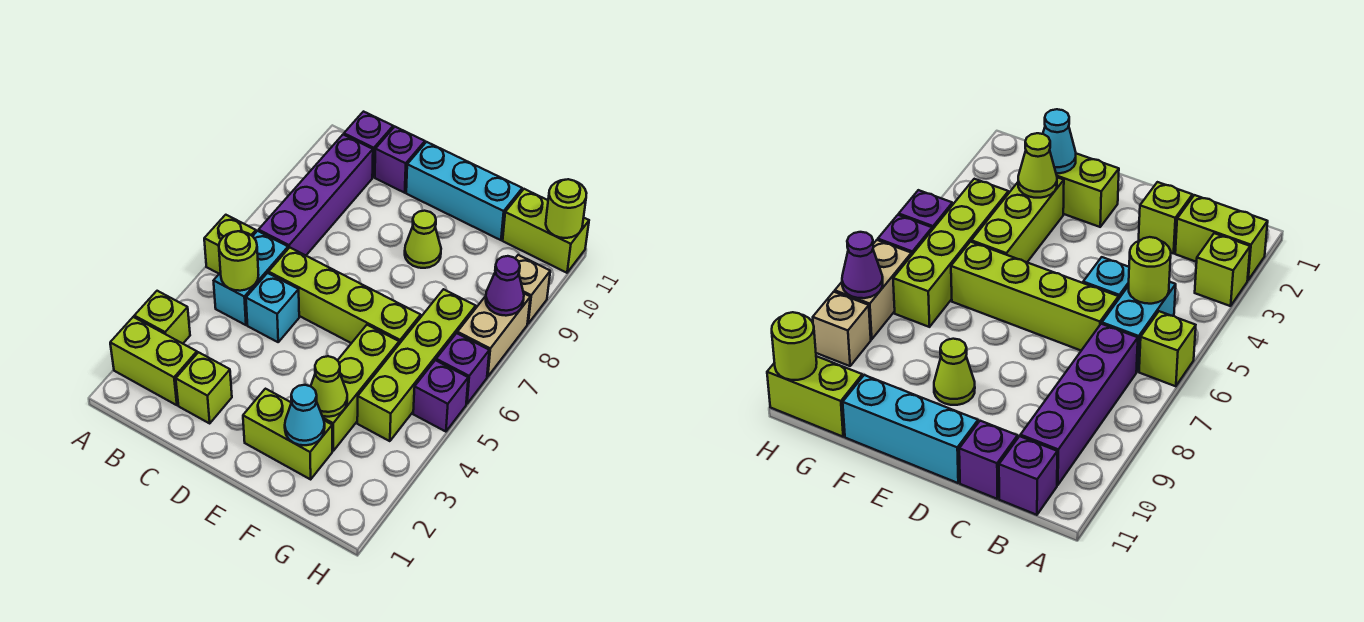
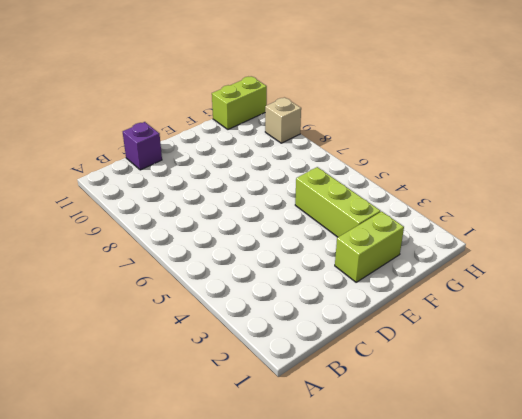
none -> lime 1x2 brick [110,317,197,405]
none -> lime 1x1 brick [134,291,190,344]
none -> lime 1x1 brick [204,215,256,274]

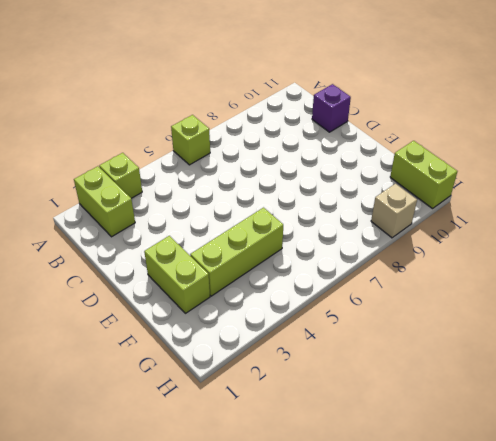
none -> cyan 1x2 brick [214,231,288,325]
none -> purple 1x4 brick [259,135,373,255]
none -> purple 1x1 brick [344,112,393,177]

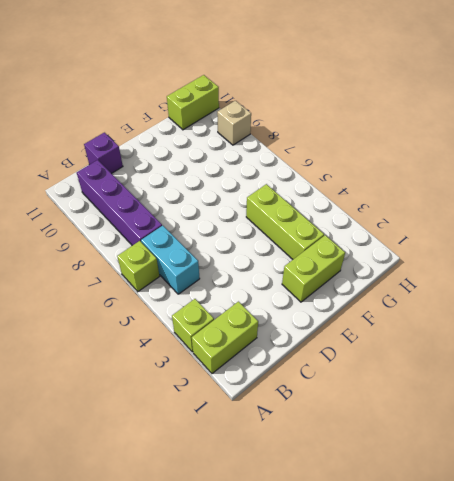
none -> purple 1x1 brick [344,112,393,177]
none -> lime 1x1 brick [176,352,232,423]
none -> cyan 1x1 brick [246,273,299,342]

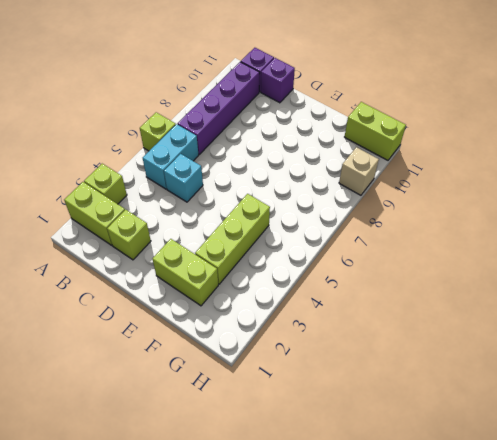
none -> lime 1x4 brick [269,247,421,344]
none -> cyan 1x3 brick [406,142,522,240]
none -> lime 1x1 cone [405,211,441,268]

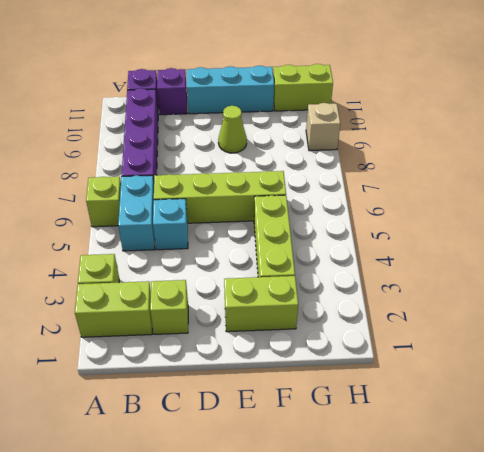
none -> lime 1x4 brick [357,289,476,441]
none -> purple 1x1 brick [413,360,468,432]
none -> purple 1x1 brick [436,333,489,404]

